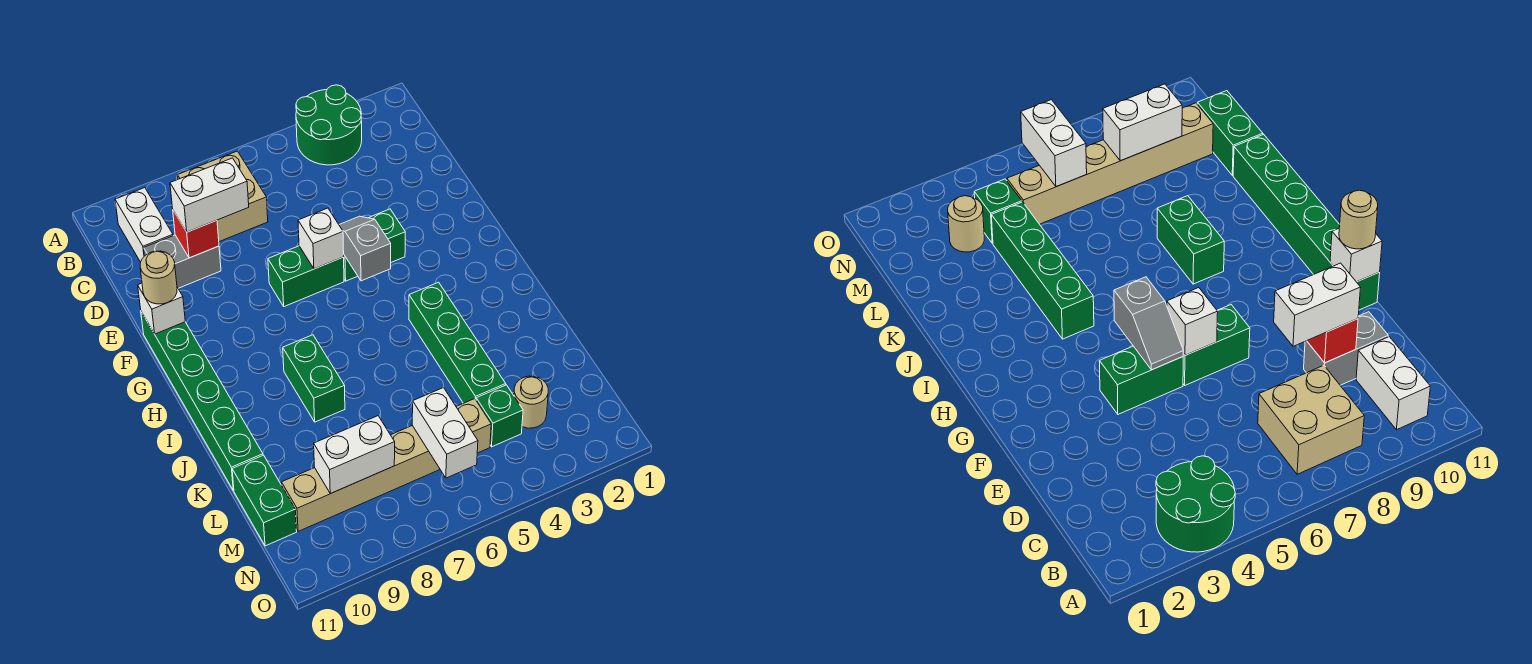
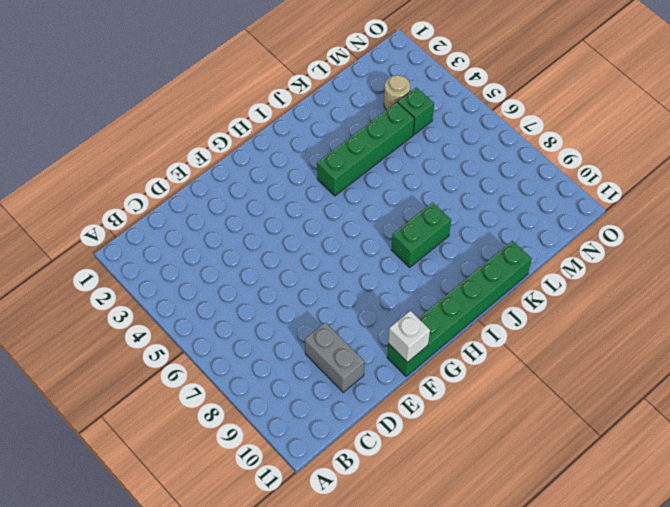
none -> green 2x2 round brick [296,85,362,165]
none -> tan 2x2 brick [178,151,268,242]
none -> white 1x2 brick [115,188,173,262]

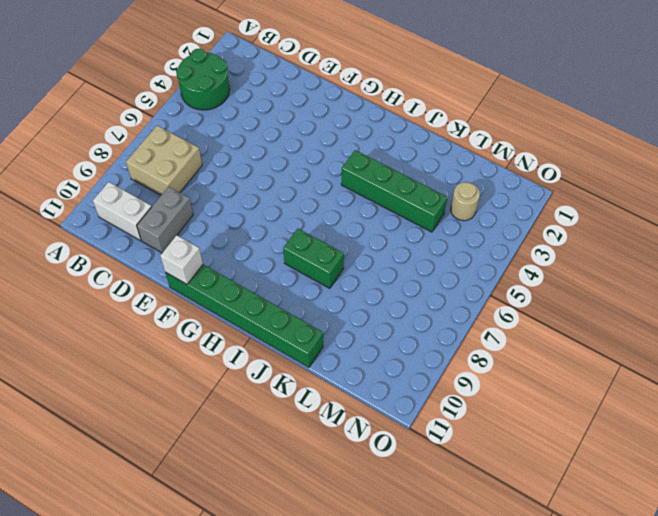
none -> green 1x2 brick [344,209,405,281]
none -> green 1x2 brick [268,246,344,307]
none -> green 1x2 brick [232,455,297,546]

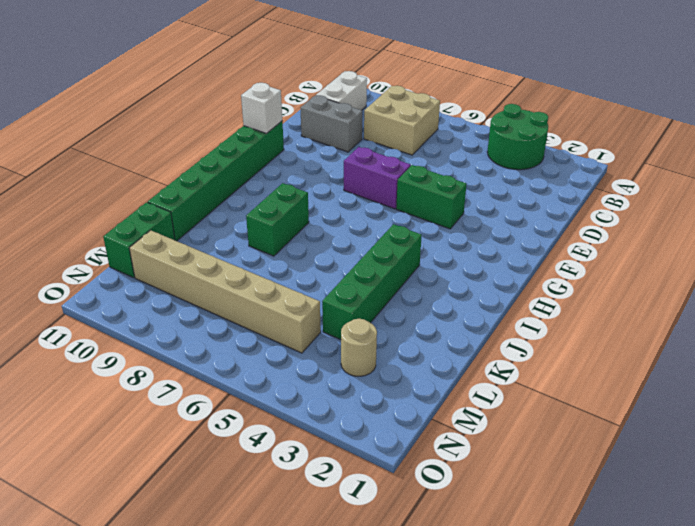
purple 1x2 brick [344,147,411,209] -> green 1x2 brick [268,246,344,307]
none -> green 1x1 brick [476,385,523,447]
none -> red 1x1 brick [173,211,219,258]
none -> grey 1x2 slope [339,216,391,281]

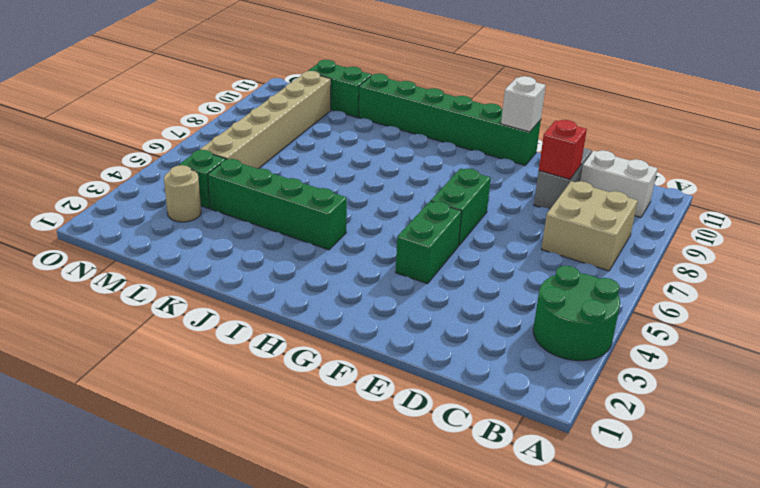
none -> green 1x2 brick [283,335,345,422]
none -> grey 1x2 slope [339,216,391,281]
none -> white 1x1 brick [298,208,344,269]

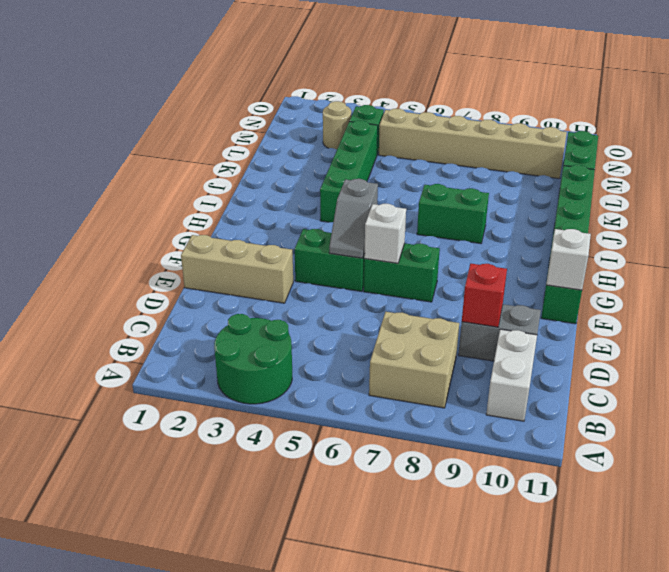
tan 1x3 brick [181,235,293,303] -> none
green 1x2 brick [417,184,489,244] -> green 1x2 brick turned to [283,335,345,422]
none -> white 1x2 brick [412,388,478,478]
none -> white 1x2 brick [314,416,395,494]
none -> white 1x2 brick [170,158,249,232]

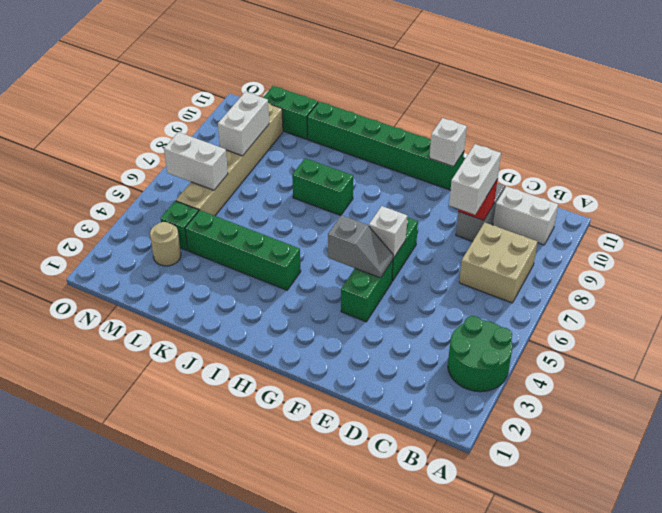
none -> tan 1x1 round brick [140,251,177,304]

